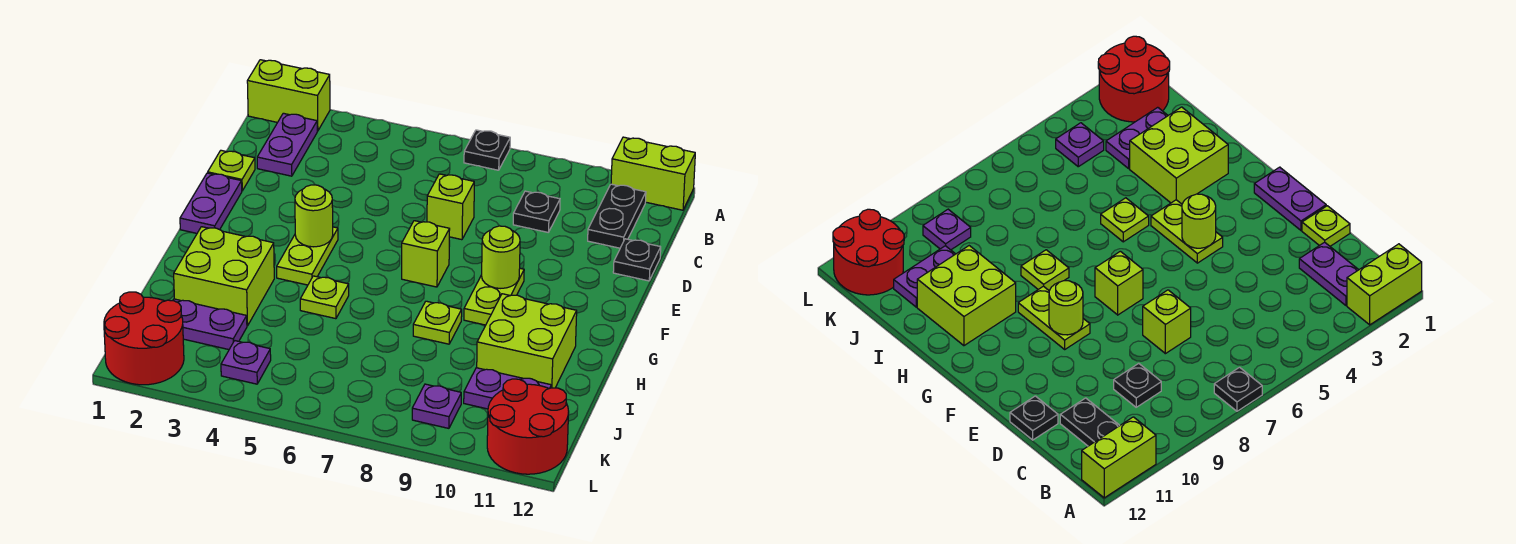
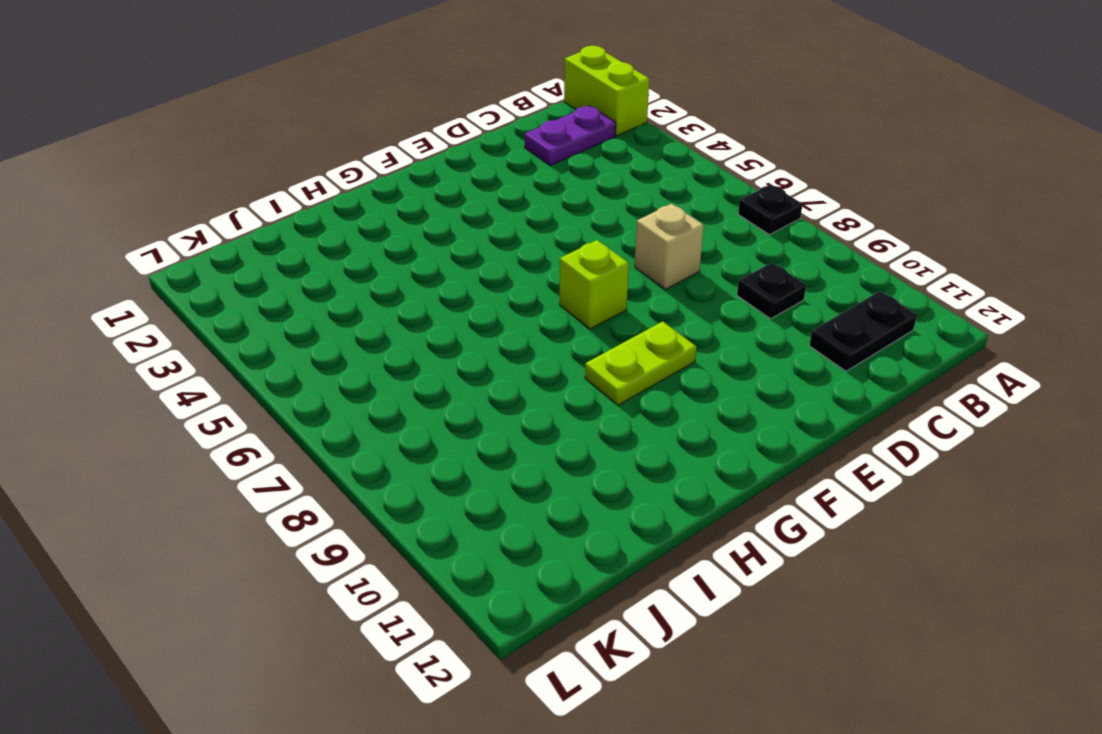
tan 1x1 brick [635,204,704,289] -> lime 1x1 brick [427,174,474,240]
none -> lime 1x2 brick [611,137,695,210]
none -> lime 1x1 plate [208,150,255,191]
none -> black 1x1 plate [613,239,661,281]

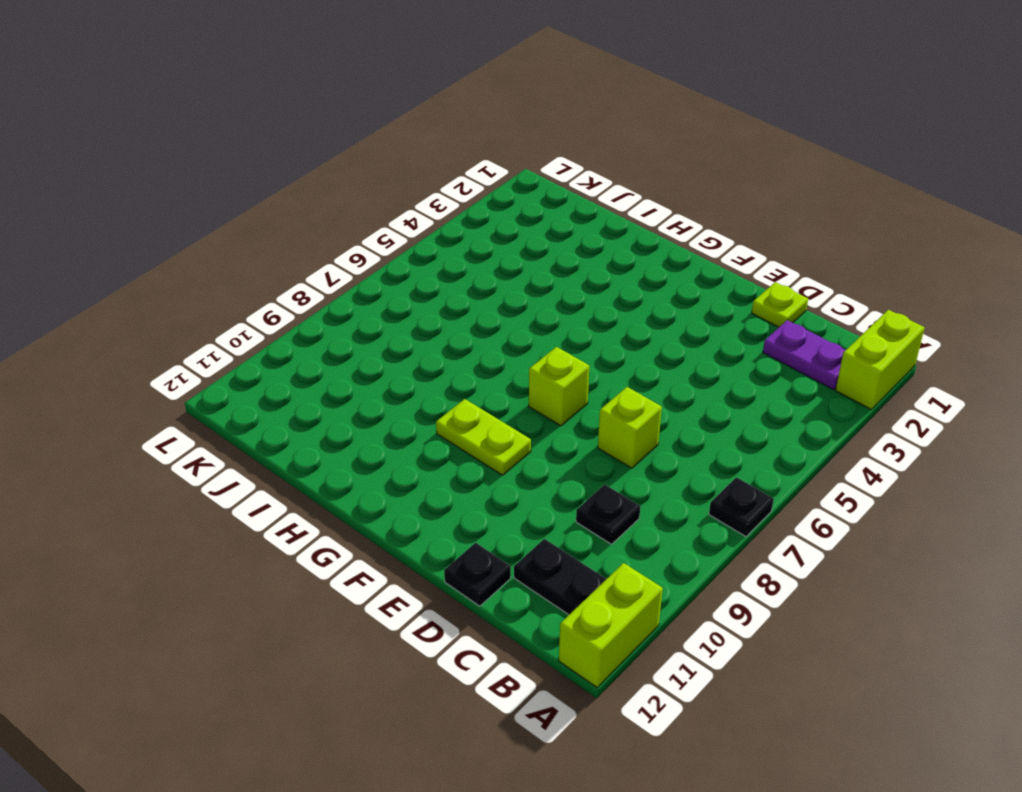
none -> purple 1x2 plate [180,173,242,233]
none -> lime 1x2 plate [277,227,338,285]
none -> lime 2x2 brick [174,227,274,326]

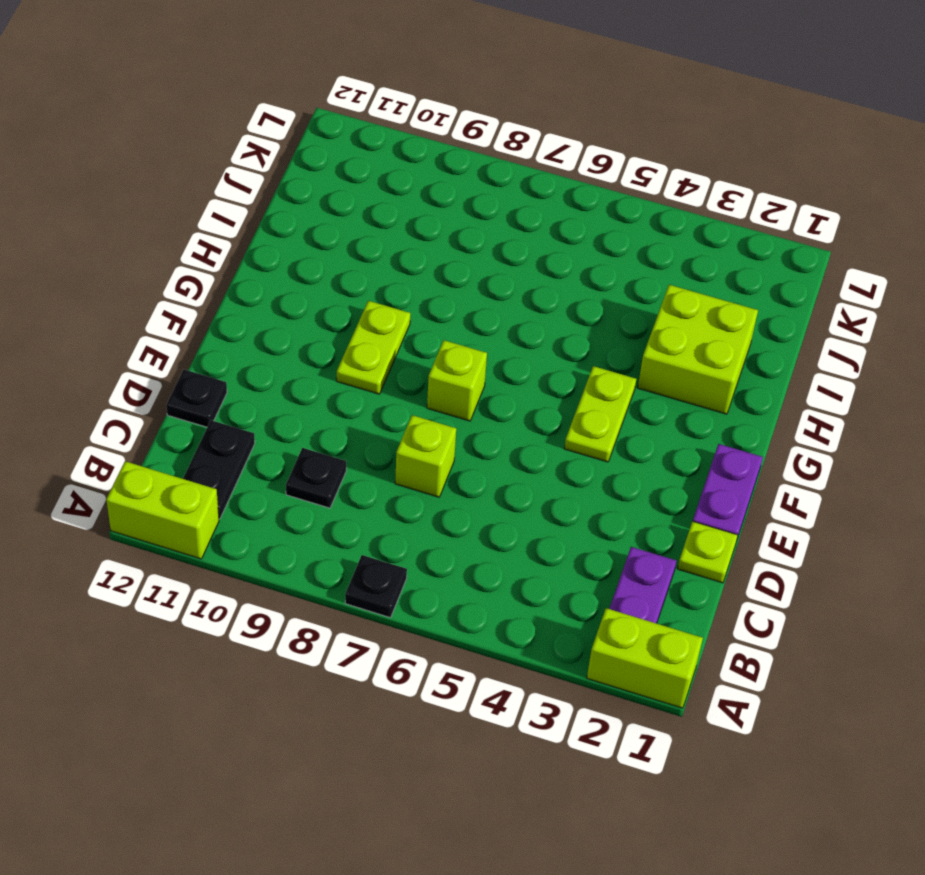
none -> lime 1x1 plate [300,276,349,319]
none -> lime 1x1 plate [413,301,462,344]
none -> lime 2x2 brick [477,294,577,388]

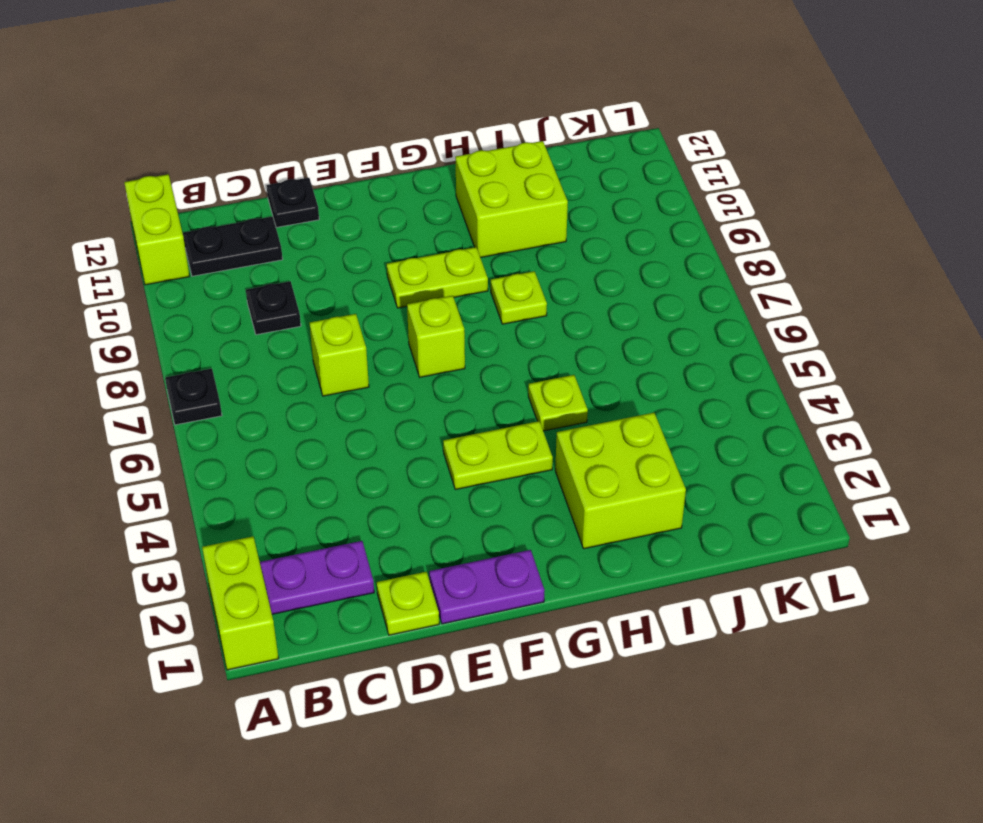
none -> purple 1x2 plate [173,299,247,350]
none -> purple 1x2 plate [464,368,551,409]
none -> red 2x2 round brick [104,292,184,385]

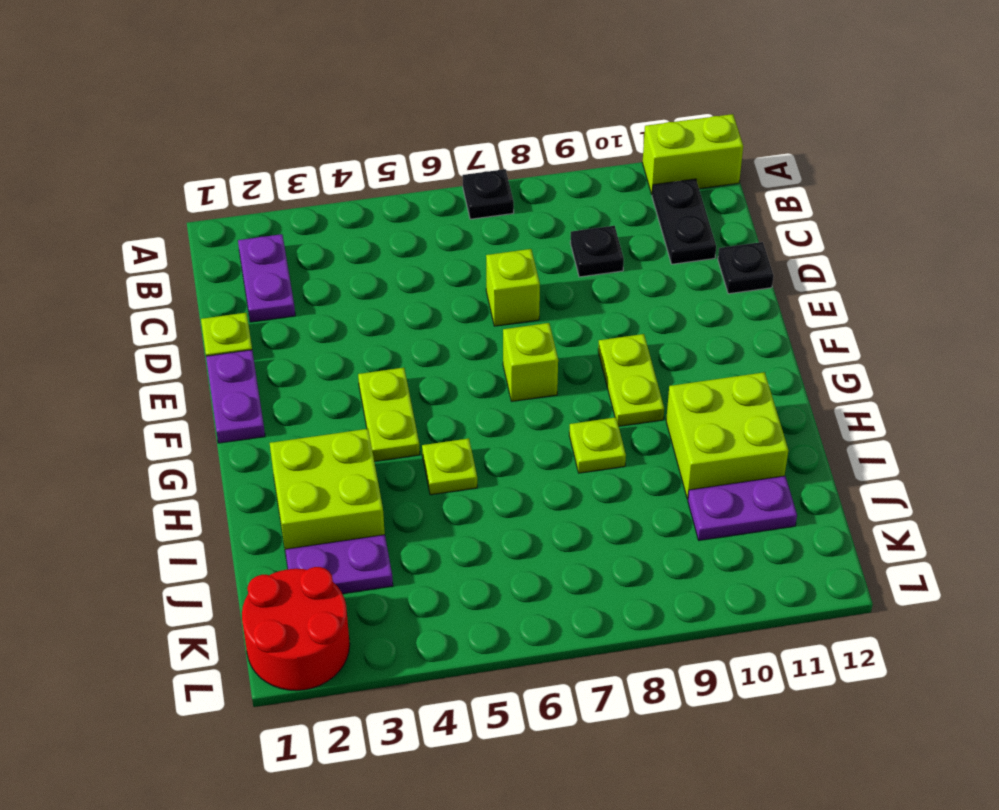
none -> lime 1x2 brick [247,60,330,131]
none -> purple 1x1 plate [221,341,271,384]
none -> purple 1x1 plate [412,384,461,428]

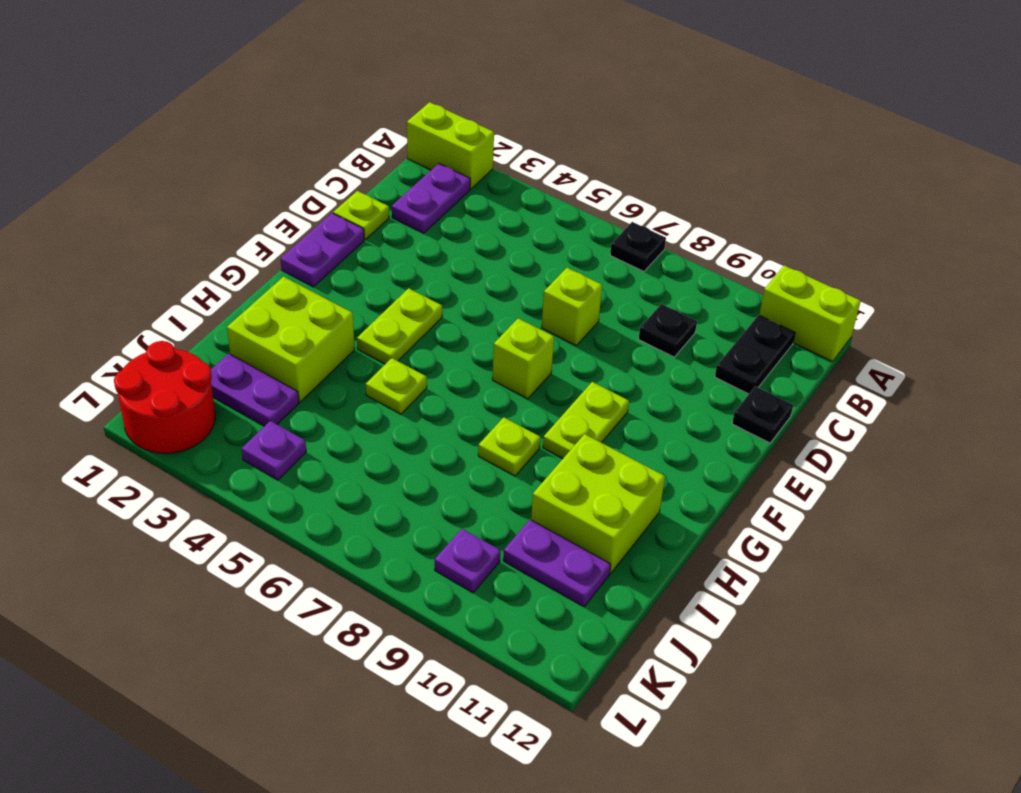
none -> red 2x2 round brick [487,379,569,474]
none -> lime 1x1 round brick [295,185,333,247]
none -> lime 1x1 round brick [482,226,520,288]

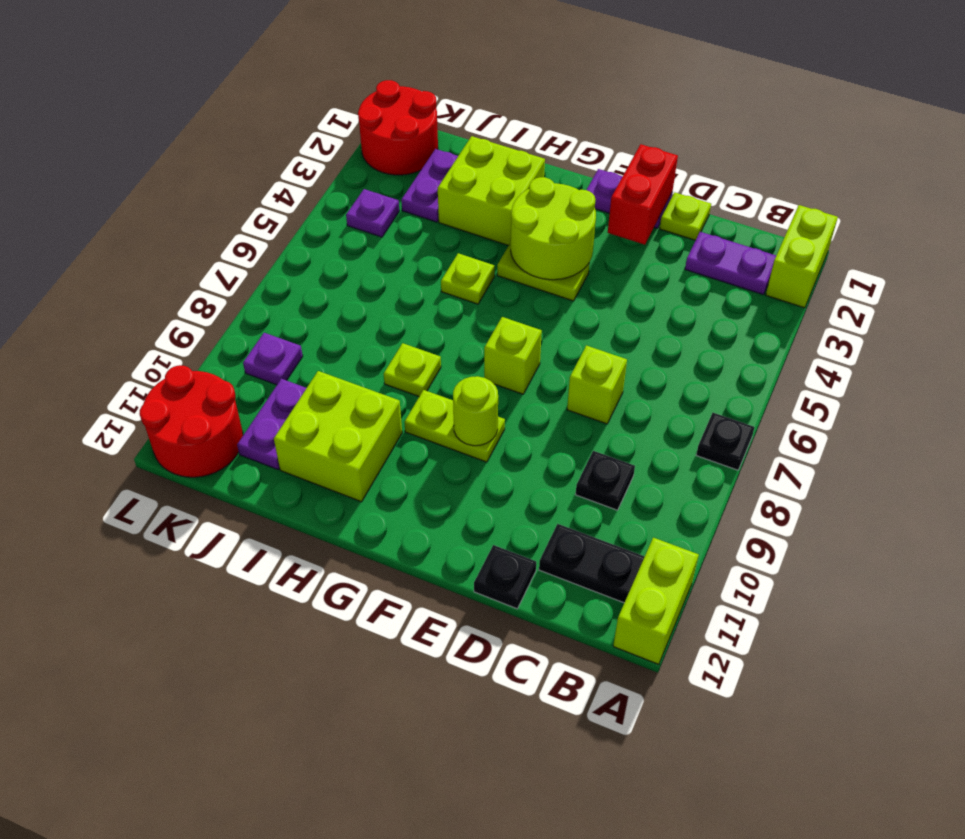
red 1x2 brick [608,144,678,245] -> none
lime 2x2 round brick [511,177,596,280] -> lime 1x1 round brick [295,185,333,247]

